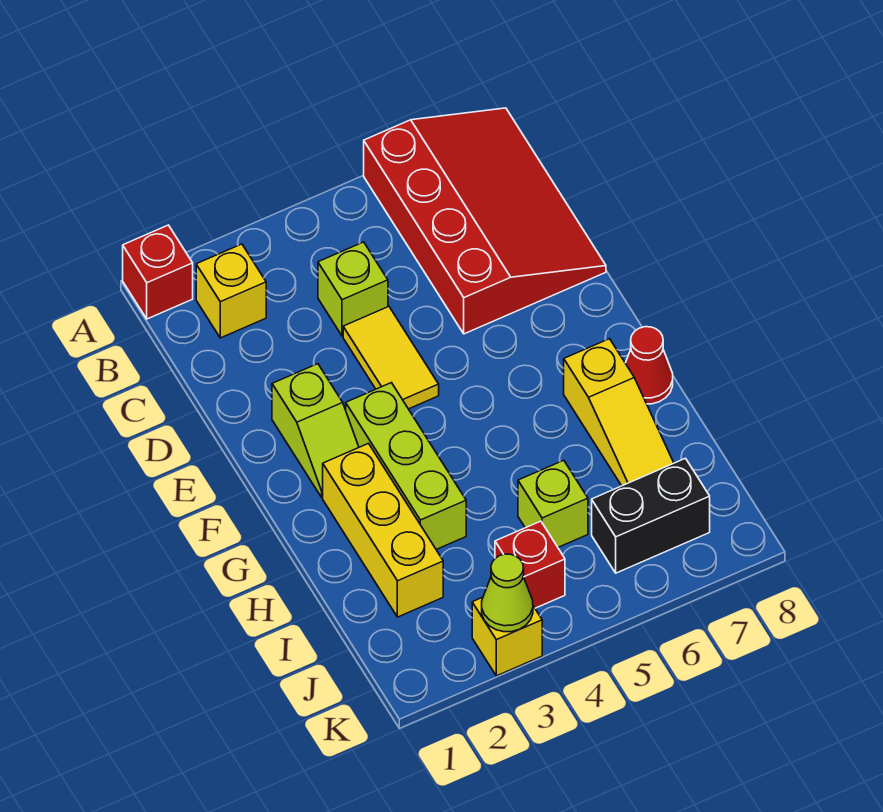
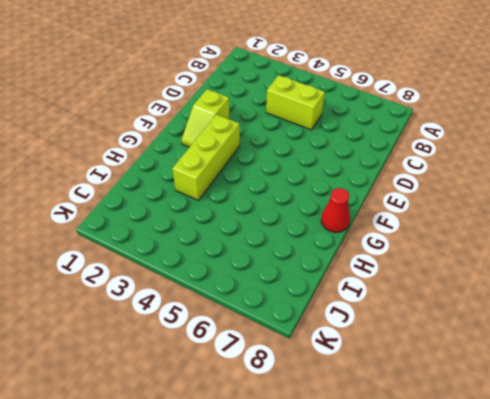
lime 1x2 brick [266,75,325,130] -> lime 1x1 brick [318,242,388,336]
none -> red 1x1 brick [123,225,193,319]
none -> red 3x4 slope [364,108,606,334]
none -> yellow 1x1 brick [196,244,266,338]

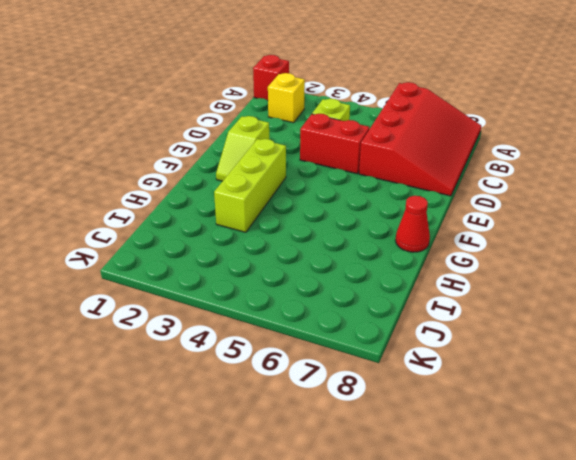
red 1x2 brick [300,114,369,174] -> yellow 1x2 tile [343,307,439,409]
none -> yellow 1x3 brick [323,444,443,617]
none -> yellow 1x3 slope [564,339,674,486]
none -> lime 1x1 brick [518,460,588,547]

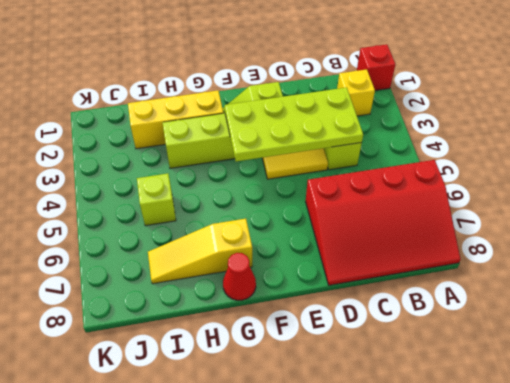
lime 2x4 plate [225,87,363,161] -> none
none -> red 1x1 brick [495,521,565,608]
none -> black 1x2 brick [592,458,710,573]
none -> yellow 1x1 brick [472,597,542,676]

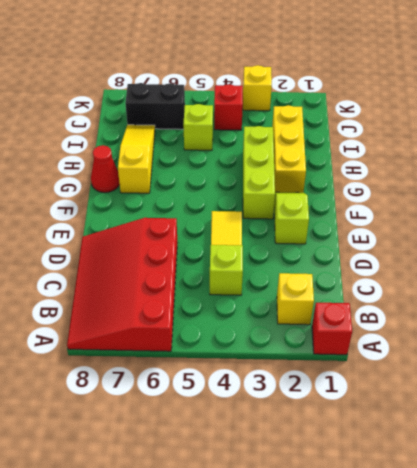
none -> lime 1x1 cone [482,554,533,632]

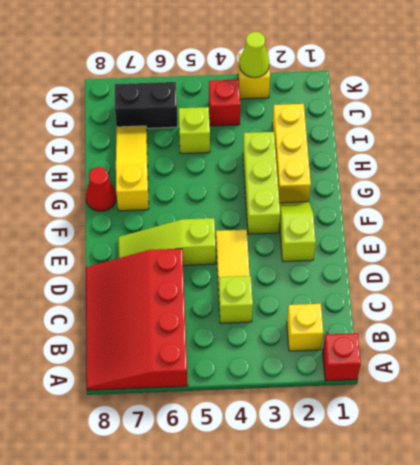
lime 1x3 slope [118,218,216,265] -> none

